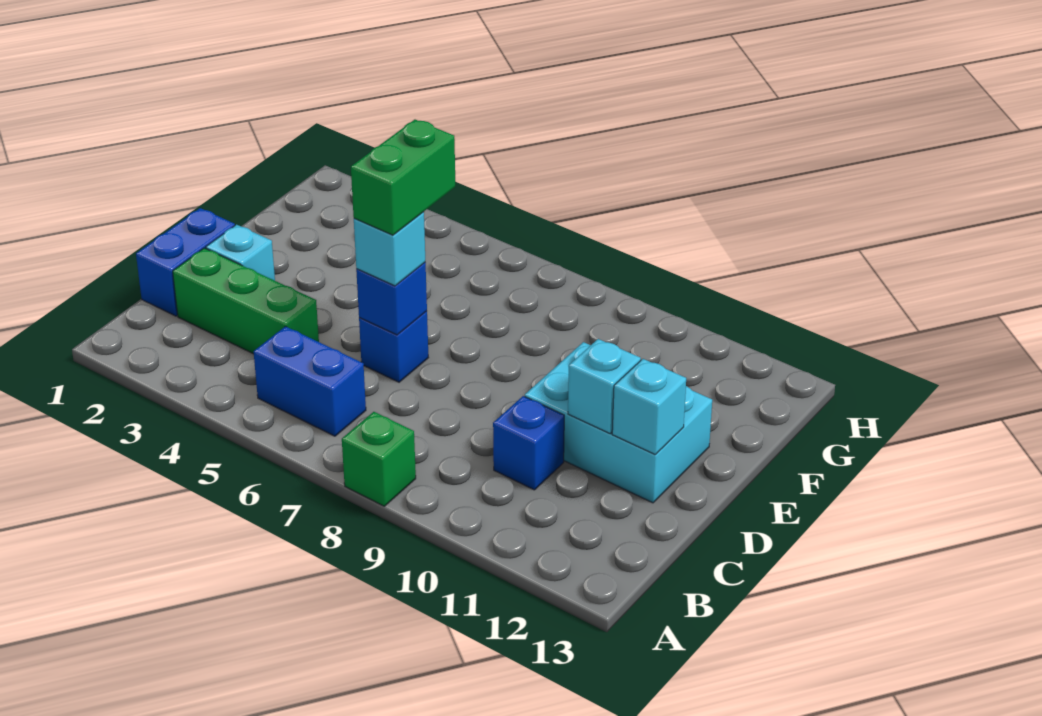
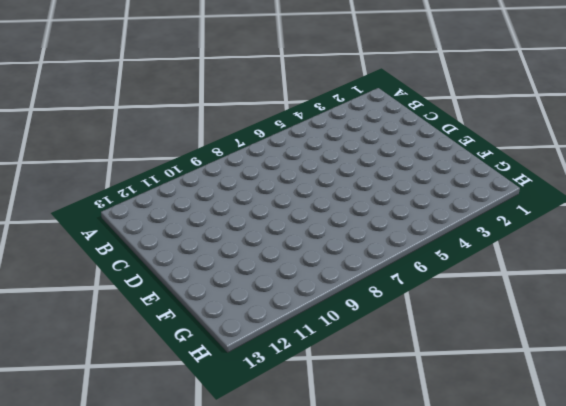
none -> green 1x1 brick [342,412,416,506]
none -> blue 1x2 brick [254,326,366,436]
none -> blue 1x2 brick [136,208,235,316]

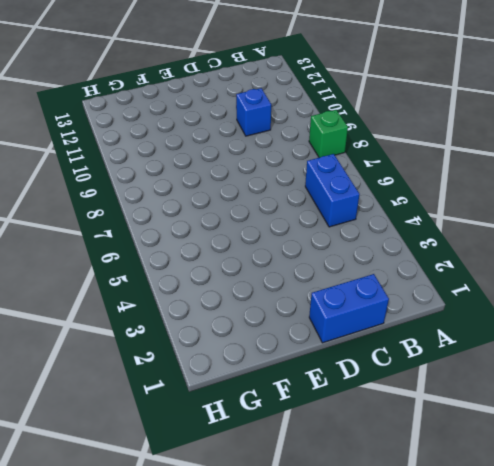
none -> green 1x3 brick [173,248,319,354]
none -> cyan 1x1 brick [206,225,275,281]
none -> blue 1x1 brick [359,311,429,382]

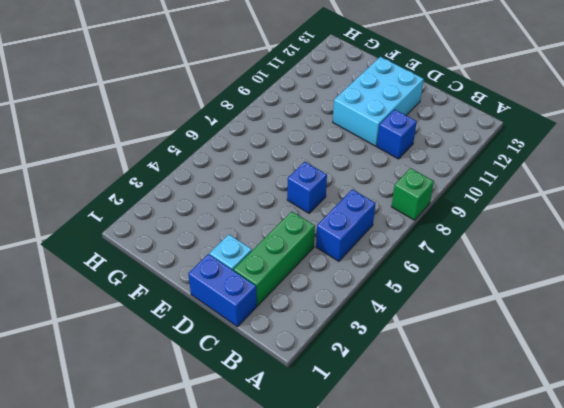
none -> blue 1x1 brick [356,263,427,335]
none -> cyan 1x1 brick [568,339,641,433]
none -> cyan 1x1 brick [612,359,686,454]

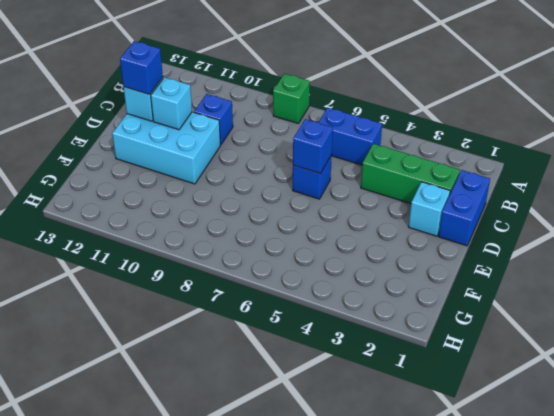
blue 1x1 brick [120,41,163,94] -> none
none -> cyan 1x1 brick [354,212,425,286]
none -> green 1x2 brick [351,120,456,235]

